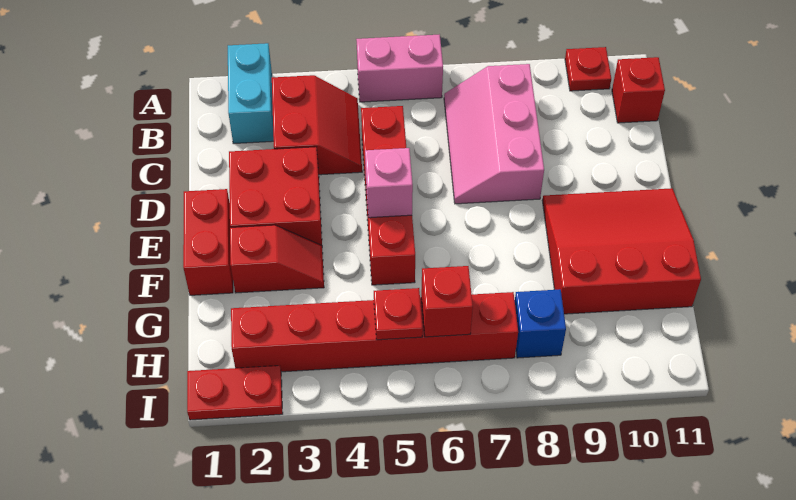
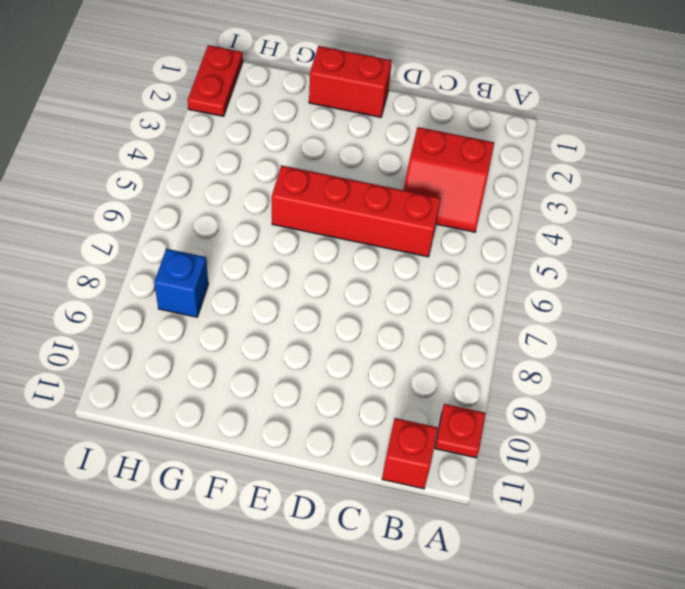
none -> cyan 1x2 brick [228,43,274,144]
none -> pink 1x2 brick [356,34,443,102]
none -> pink 2x3 slope [444,64,544,204]

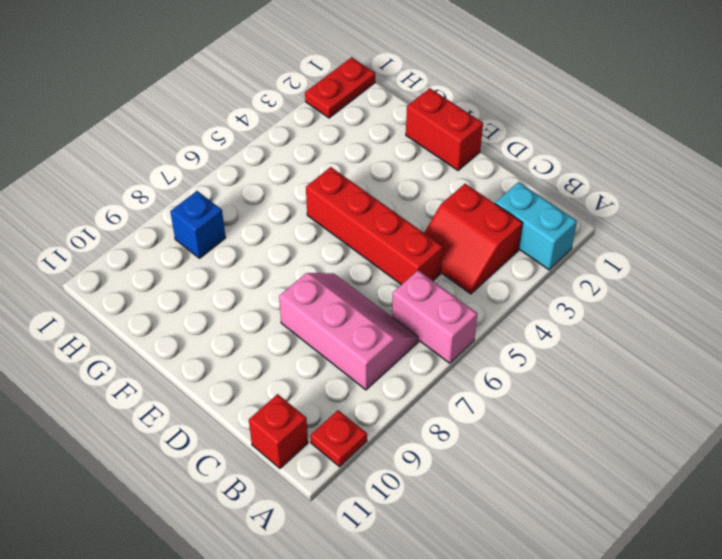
pink 1x2 brick [392,271,477,363] -> pink 1x2 brick turned to [356,34,443,102]
none -> red 2x2 brick [229,147,322,245]
none -> red 3x3 slope [542,188,701,314]
none -> red 1x2 slope [230,225,324,293]

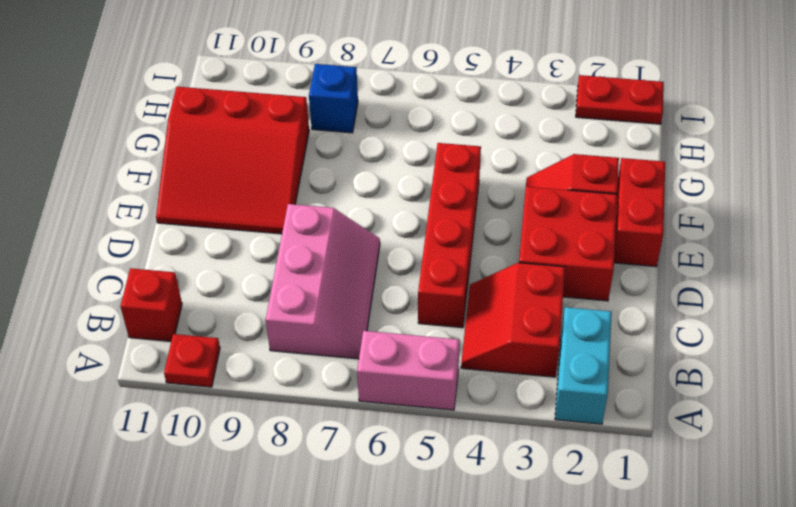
none -> red 1x6 brick [231,292,518,372]
none -> pink 1x1 brick [365,148,413,218]
none -> red 1x1 plate [374,288,423,340]

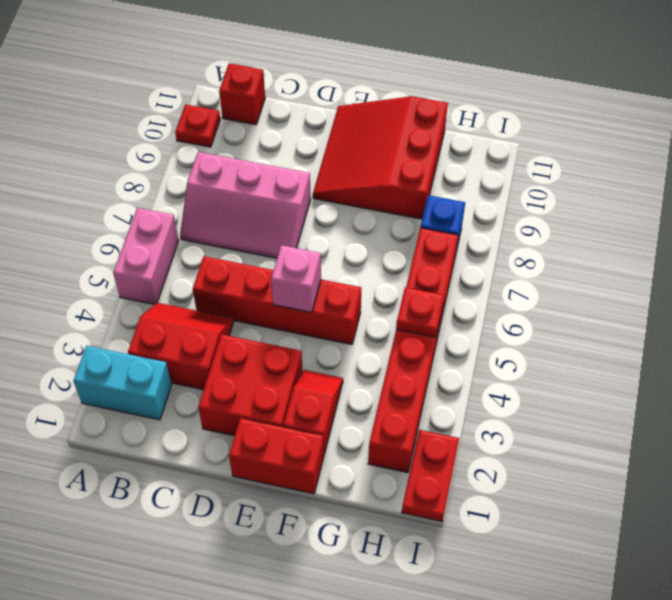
none -> red 1x1 brick [421,266,473,337]

